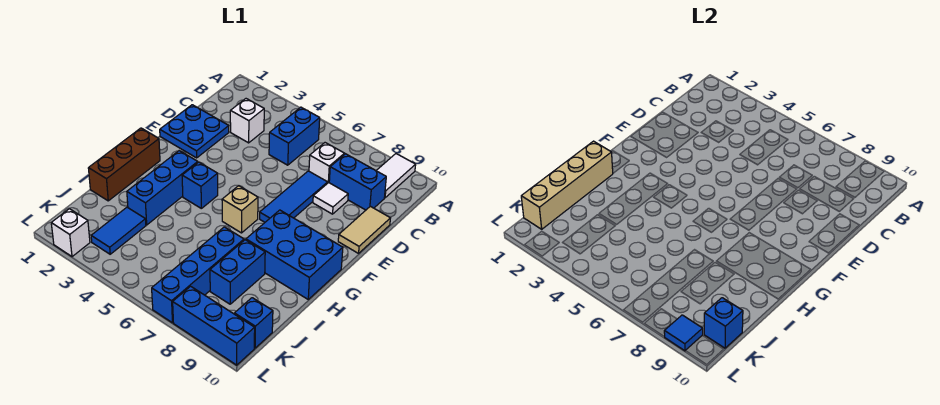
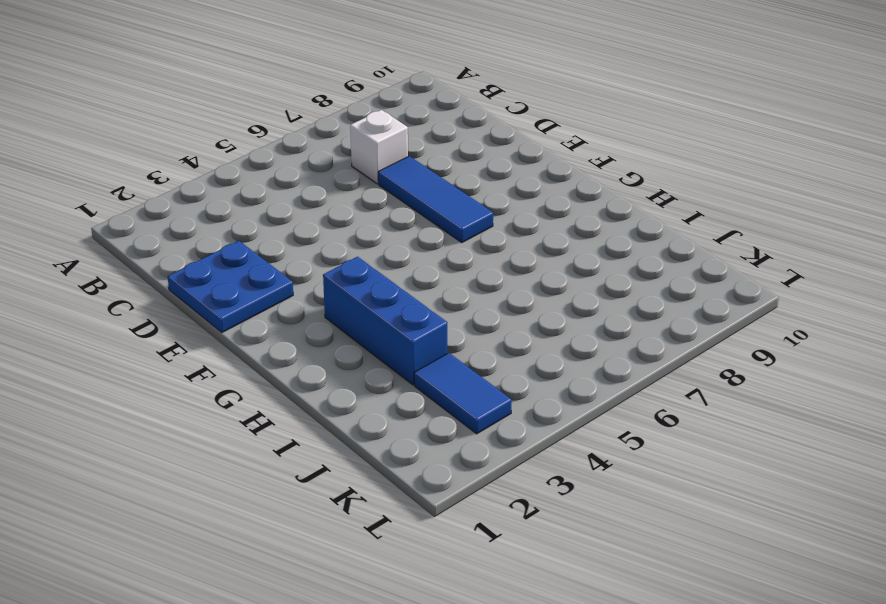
none -> white 1x2 tile [376,154,416,198]
none -> blue 1x2 brick [269,107,320,165]
none -> white 1x1 brick [230,99,264,143]

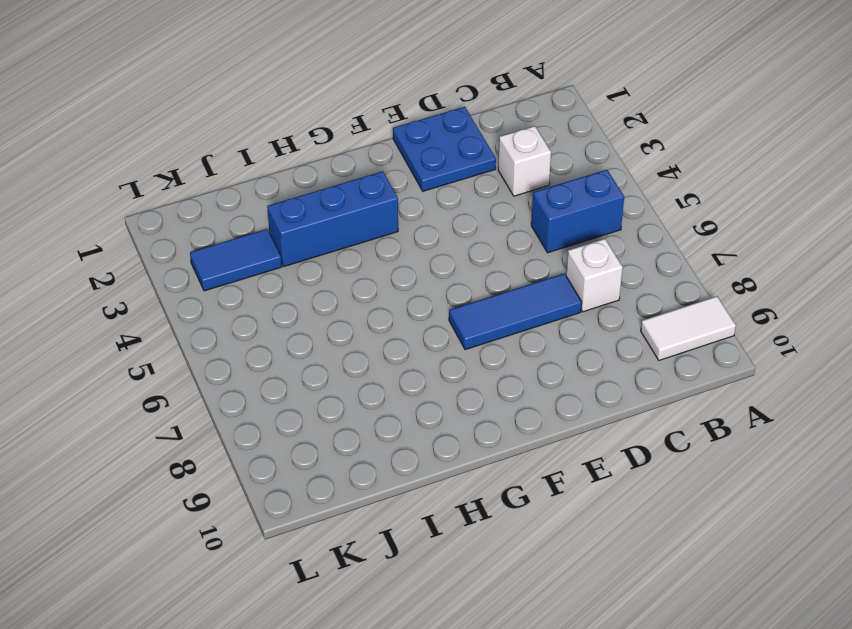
none -> blue 1x2 brick [329,154,386,210]
none -> white 1x1 tile [313,183,348,214]
none -> tan 1x2 tile [338,206,390,253]

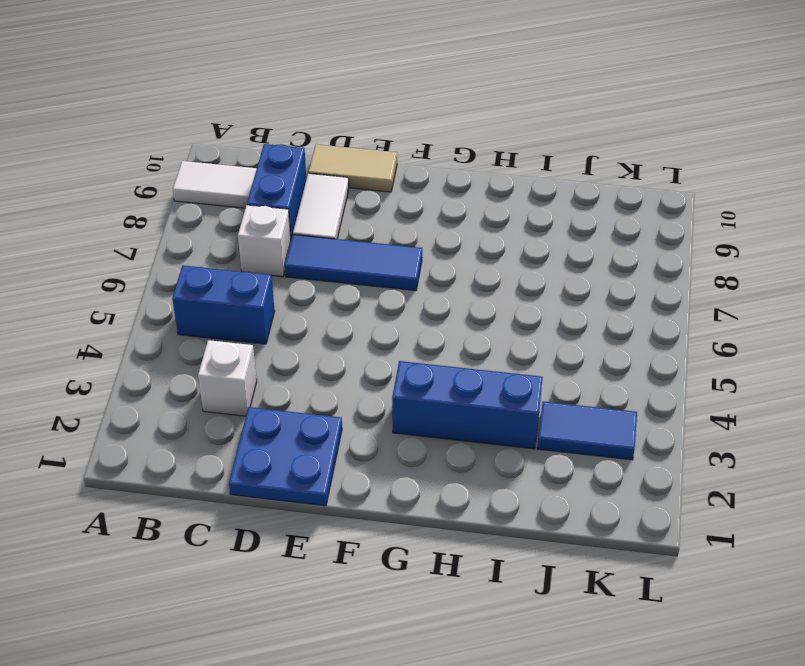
white 1x2 tile [293,173,349,239] -> white 1x1 tile [313,183,348,214]
none -> brown 1x3 brick [88,128,160,201]
none -> blue 1x1 brick [182,162,218,208]
none -> tan 1x1 brick [222,186,258,233]

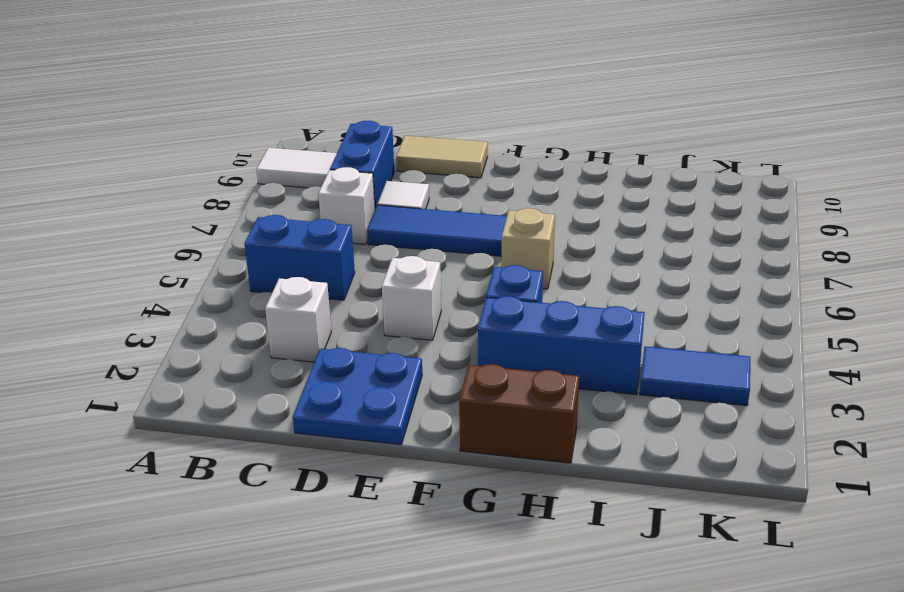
white 1x1 brick [382,256,441,340] -> white 1x1 brick moved to [51,209,90,257]
brown 1x2 brick [459,364,579,463] -> brown 1x3 brick [88,128,160,201]
none -> blue 2x3 brick [246,210,343,299]
none -> blue 1x4 brick [152,227,244,323]
none -> blue 1x2 brick [210,240,265,304]

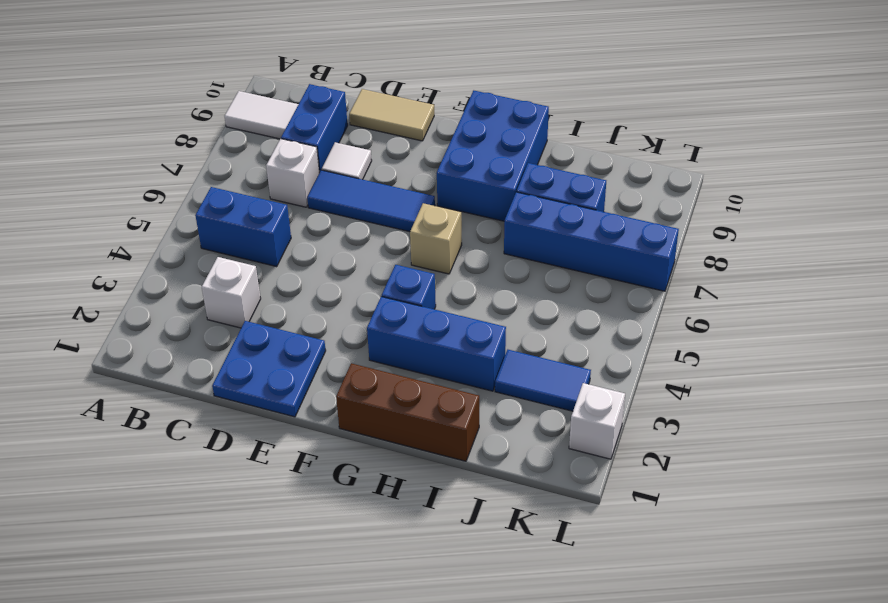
none -> blue 1x1 brick [234,298,273,348]
none -> blue 1x3 brick [173,286,255,365]
none -> tan 1x4 brick [521,141,613,229]

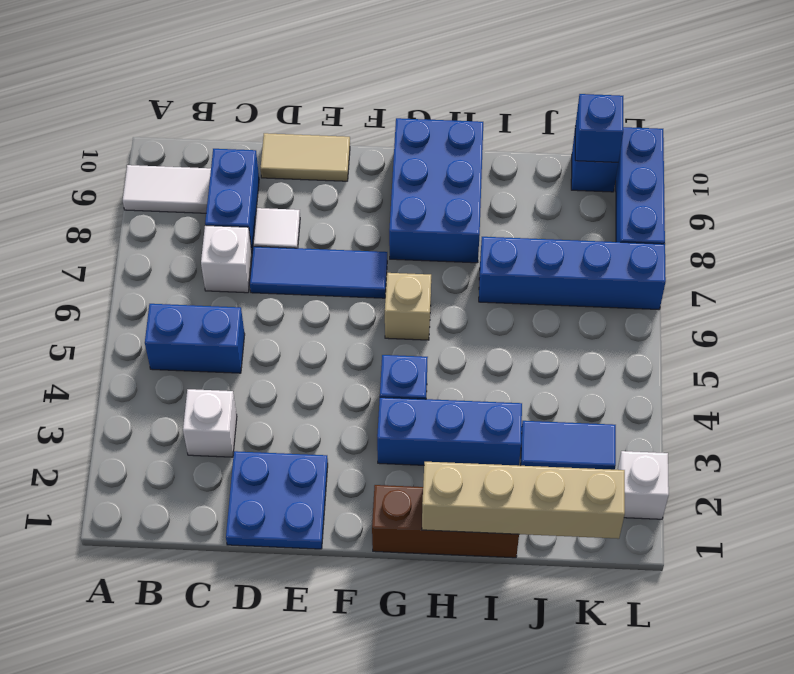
none -> blue 1x2 brick [210,240,265,304]
none -> blue 1x1 tile [664,315,703,351]

